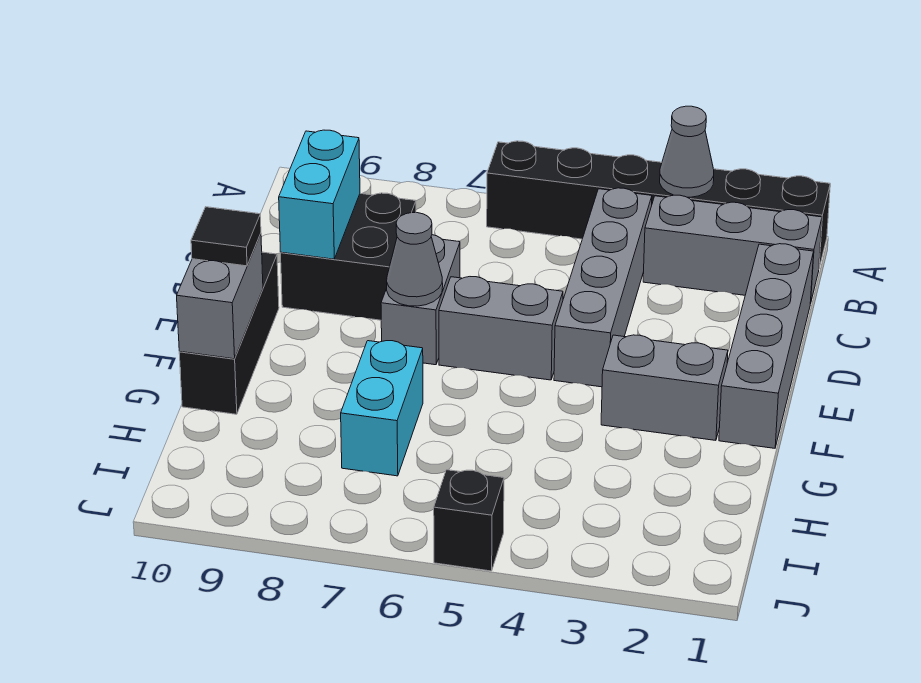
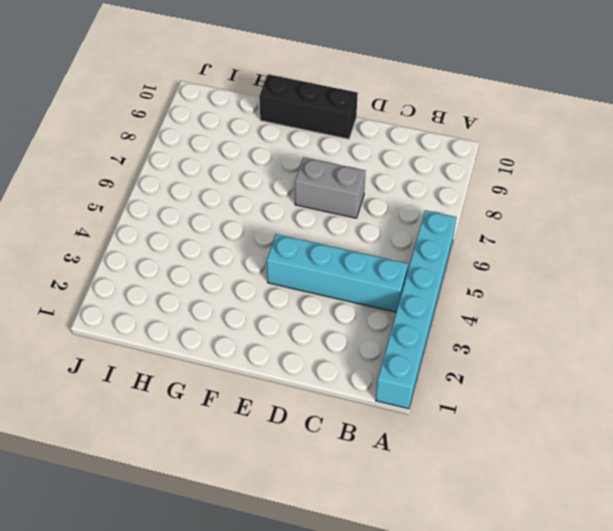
cyan 1x6 brick [376,210,456,409] -> black 1x6 brick [487,141,830,267]
cyan 1x4 brick [267,234,408,312] -> grey 1x4 brick [554,188,652,387]
none -> grey 1x3 brick [643,195,822,304]
none -> grey 1x4 brick [719,244,814,448]
none -> black 2x2 brick [281,193,416,320]

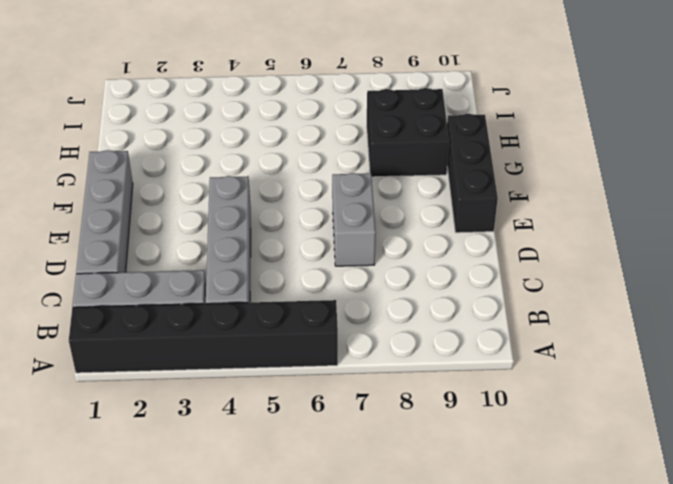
black 2x2 brick [367,88,449,177] -> black 2x2 brick moved to [281,193,416,320]
none -> grey 1x2 brick [439,277,563,380]
none -> grey 1x2 brick [601,335,728,440]
none -> cyan 1x2 brick [341,341,423,476]

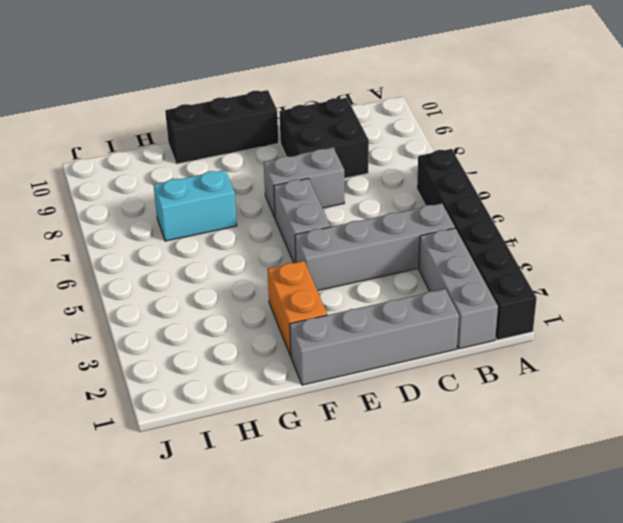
orange 1x2 brick [268,261,327,356] -> grey 1x2 brick [601,335,728,440]
none -> black 1x1 brick [434,470,504,571]
none -> grey 1x1 cone [660,106,714,197]
none -> cyan 1x2 brick [279,130,360,259]

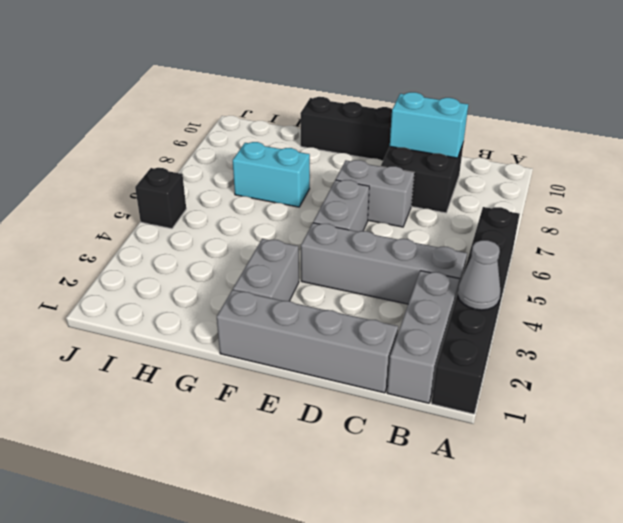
none -> grey 1x1 cone [387,213,443,306]
none -> grey 1x2 brick [177,234,263,359]
none -> black 1x1 tile [191,207,261,266]

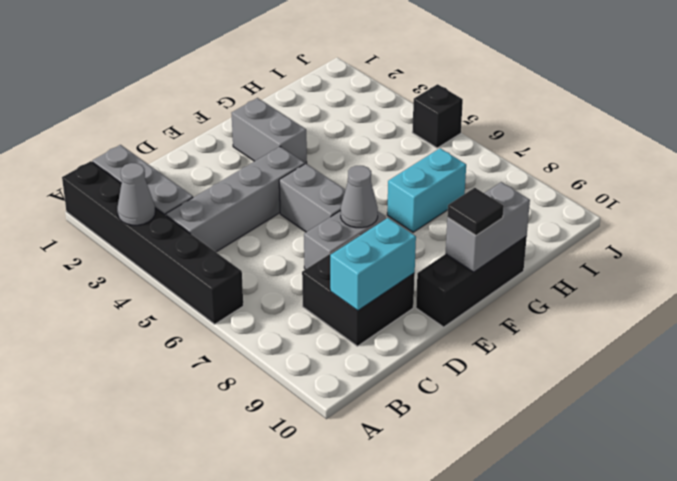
none -> grey 1x4 brick [719,244,814,448]

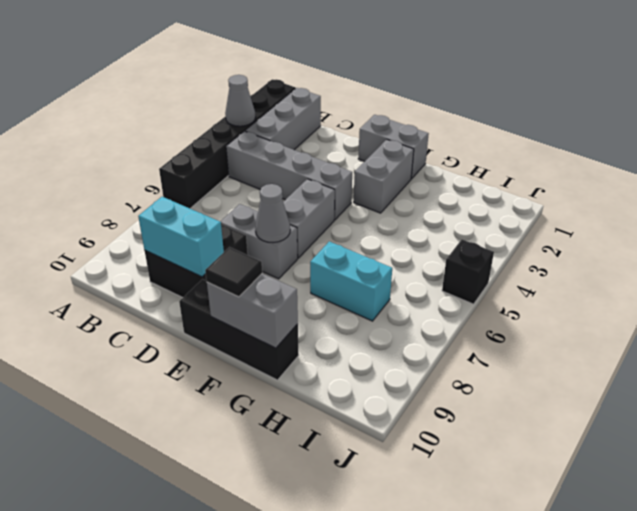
grey 1x2 brick [358,115,429,179] -> grey 1x4 brick [719,244,814,448]

